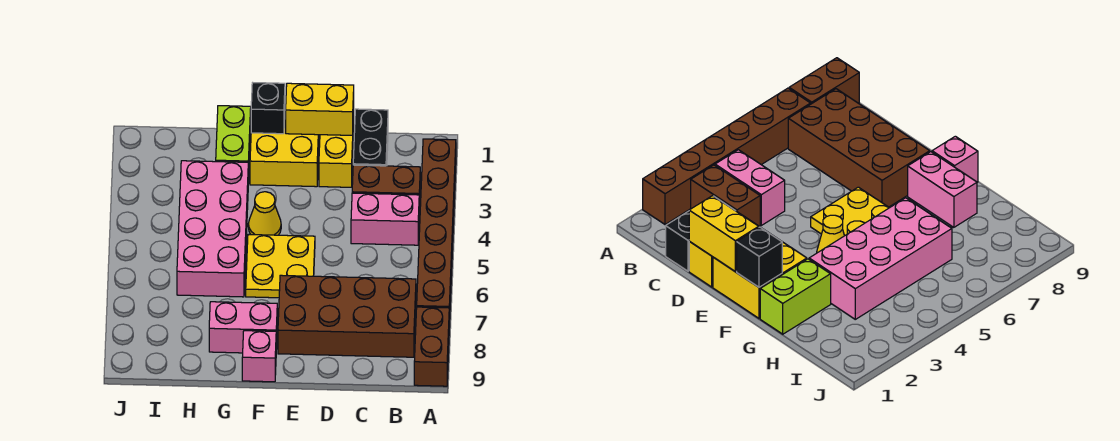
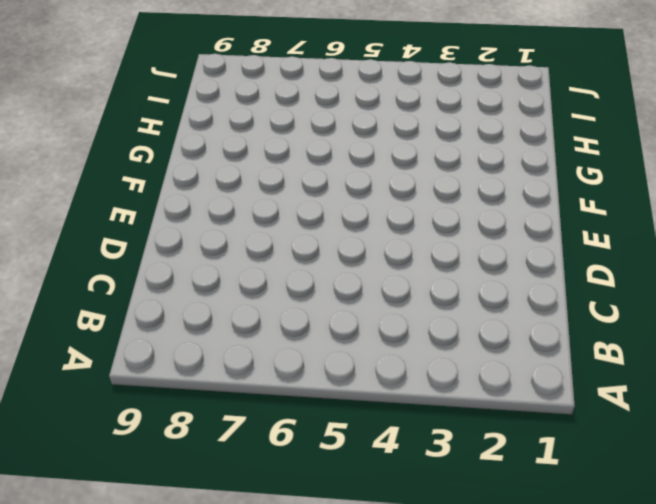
none -> brown 1x6 brick [417,139,456,327]
none -> brown 1x2 brick [414,307,449,386]
none -> brown 1x2 brick [352,165,420,213]

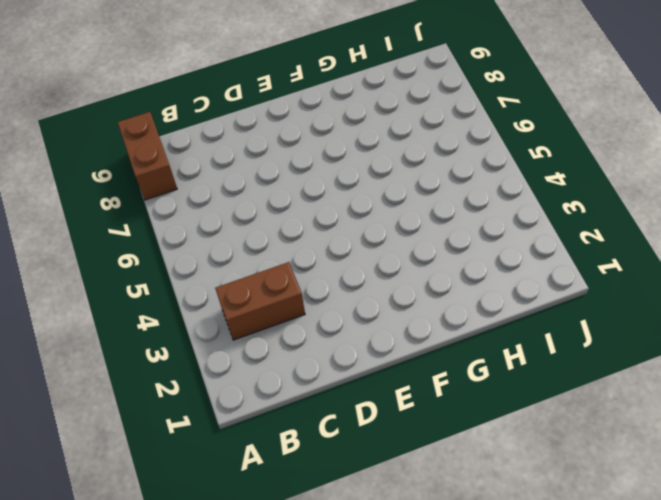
none -> brown 1x6 brick [417,139,456,327]
none -> pink 1x2 brick [351,193,419,245]
none -> brown 2x4 brick [278,275,416,357]

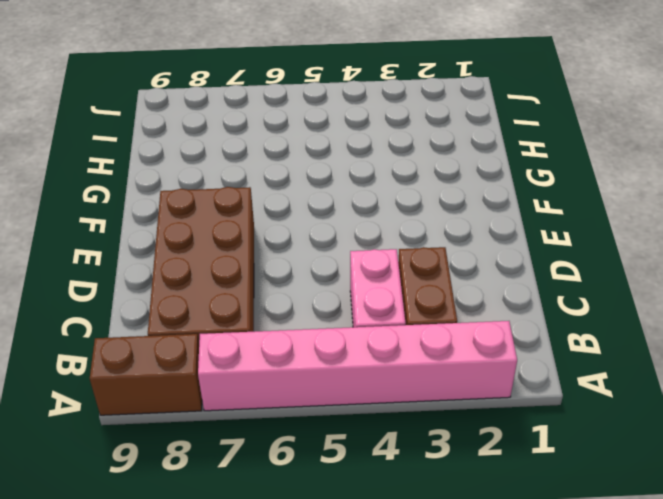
pink 1x6 brick [198,321,517,411] -> brown 1x6 brick [417,139,456,327]
none -> black 1x2 brick [353,109,388,166]
none -> yellow 1x2 brick [319,116,354,187]
none -> yellow 2x2 brick [250,107,319,187]

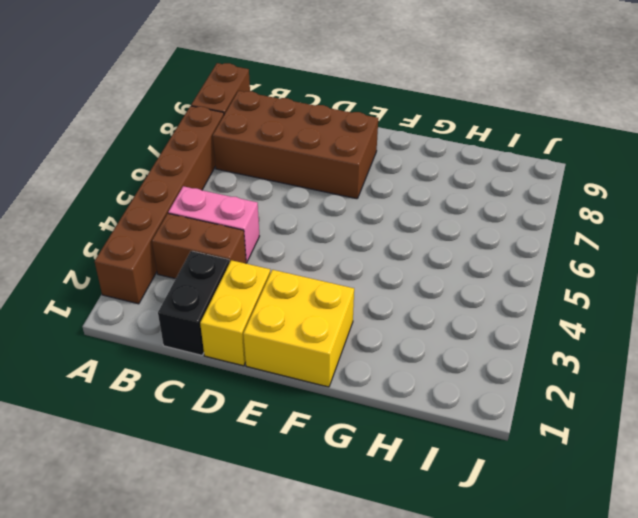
none -> yellow 2x2 plate [246,234,315,298]
none -> yellow 1x1 cone [248,192,281,235]
none -> pink 1x2 brick [209,302,277,353]

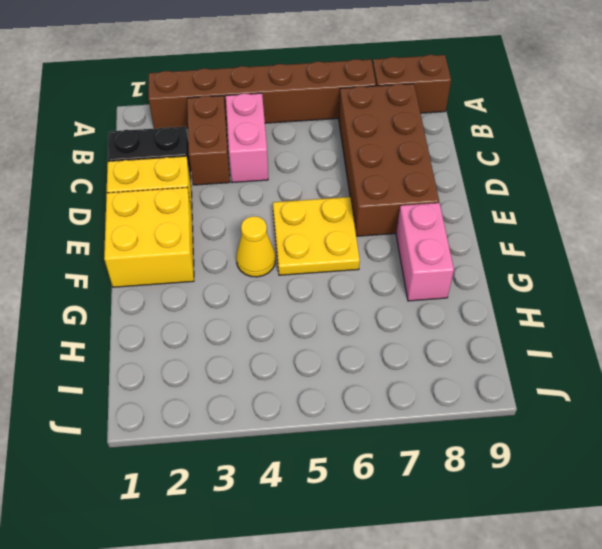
none -> pink 1x1 brick [242,331,276,382]
none -> lime 1x2 brick [216,106,251,183]
none -> pink 2x4 brick [177,161,248,297]

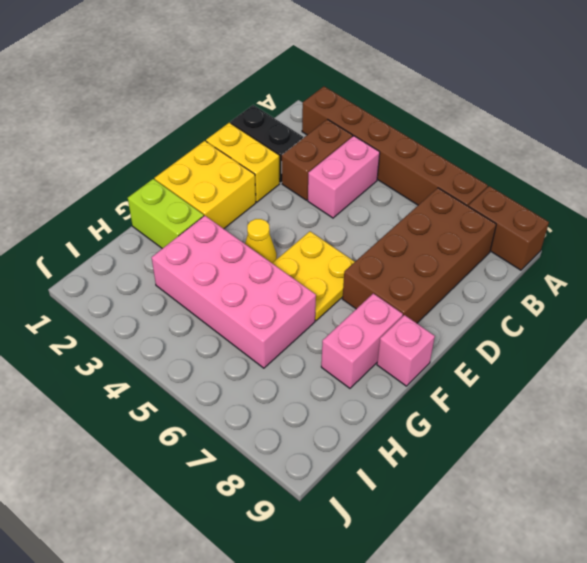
none -> yellow 1x2 brick [286,83,354,135]
none -> black 1x1 brick [251,83,285,134]

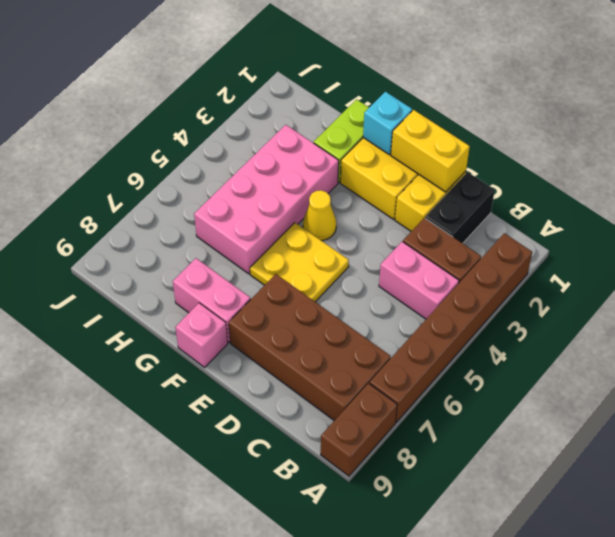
cyan 1x1 brick [363,92,412,154] -> black 1x1 brick [251,83,285,134]

